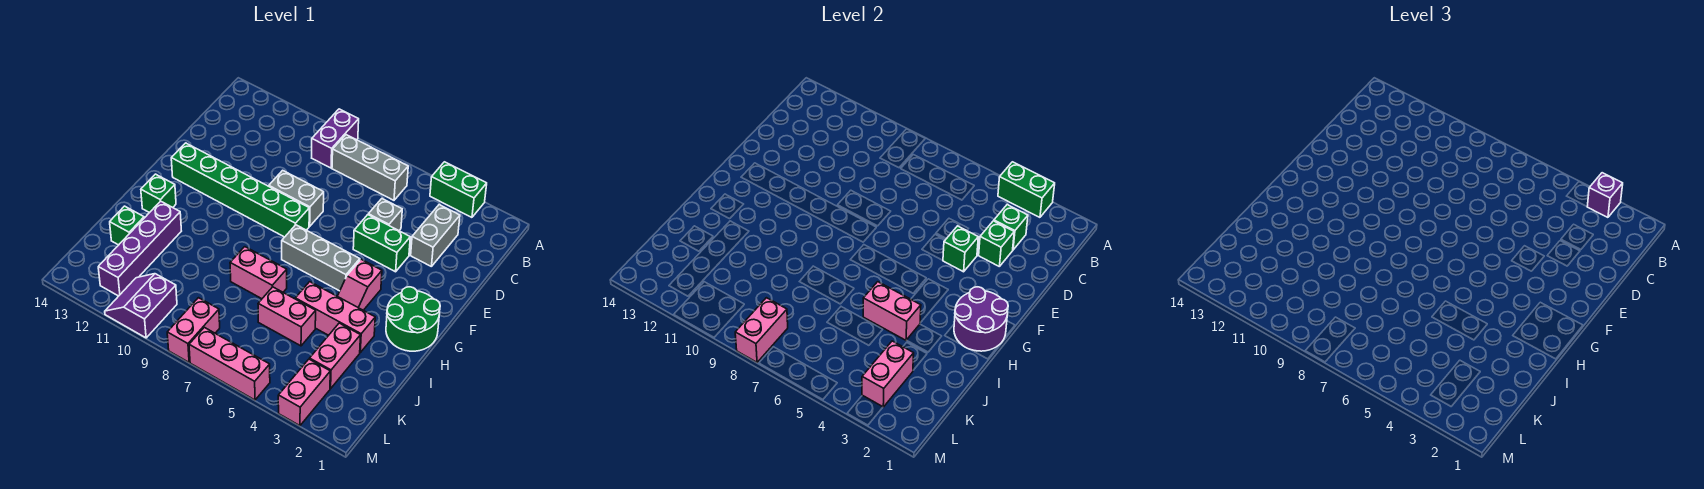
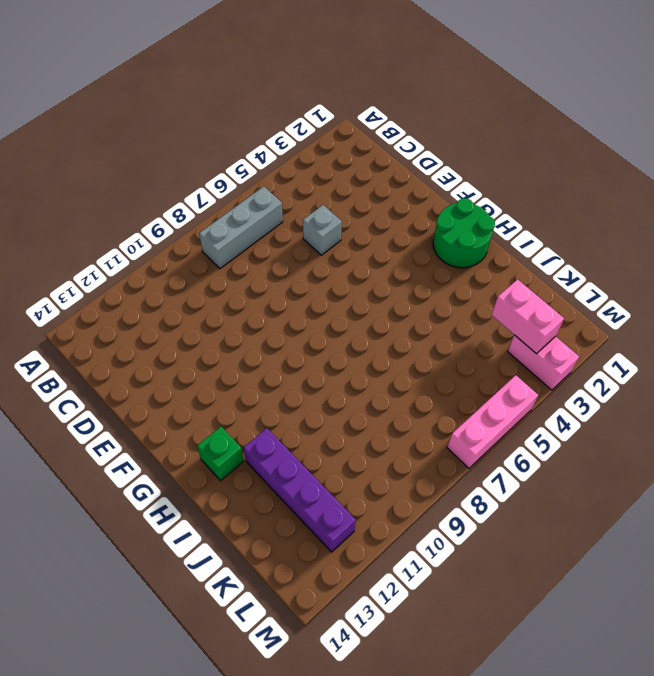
none -> green 1x2 brick [430,162,487,217]
none -> purple 1x2 brick [312,109,359,168]
none -> grey 1x2 brick [411,205,460,266]
none -> green 1x2 brick [353,215,410,272]

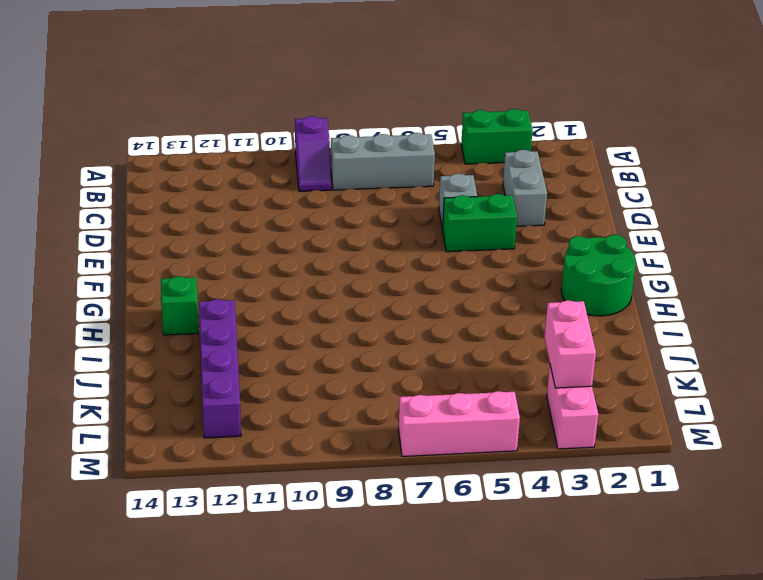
purple 1x2 slope [295,116,331,191] -> purple 1x2 brick [312,109,359,168]
none -> grey 1x2 brick [269,170,324,226]
none -> green 1x6 brick [171,143,309,237]
none -> pink 1x2 slope [337,259,382,310]
none -> grey 1x3 brick [282,225,360,291]

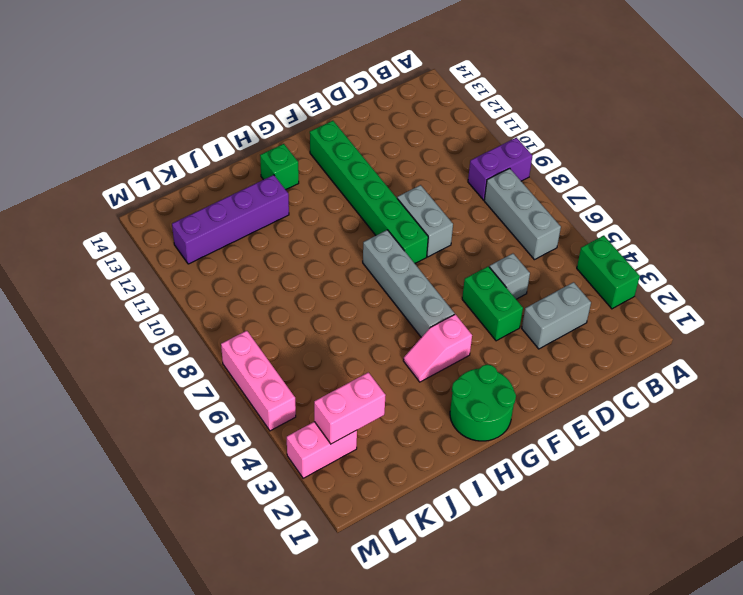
grey 1x4 brick [363,230,455,337] -> grey 1x3 brick [282,225,360,291]
none -> pink 1x3 brick [295,282,375,352]
none -> pink 1x2 brick [230,247,287,299]
none -> pink 1x2 brick [310,323,361,389]
none -> pink 1x2 brick [258,287,316,346]

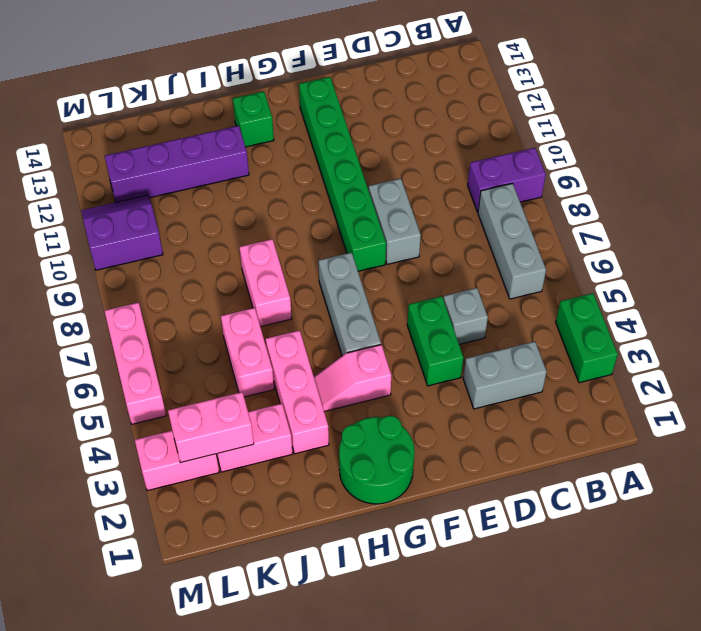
none -> green 1x1 brick [110,206,144,245]
none -> pink 1x2 brick [167,298,220,362]
none -> green 1x2 brick [998,162,1055,217]
none -> green 1x1 brick [994,205,1028,250]

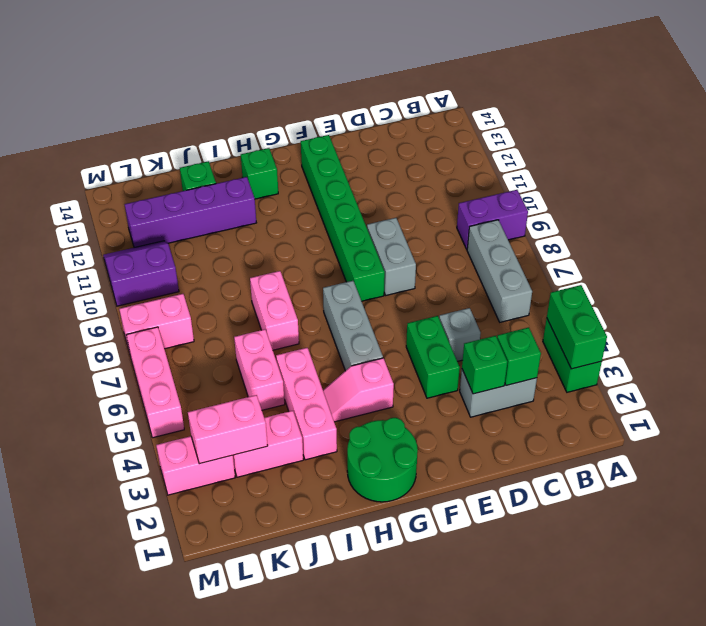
none -> green 1x1 brick [943,226,978,272]
none -> purple 2x2 round brick [954,287,1008,351]
none -> pink 1x2 brick [863,282,921,340]
none -> pink 1x2 brick [735,298,788,362]

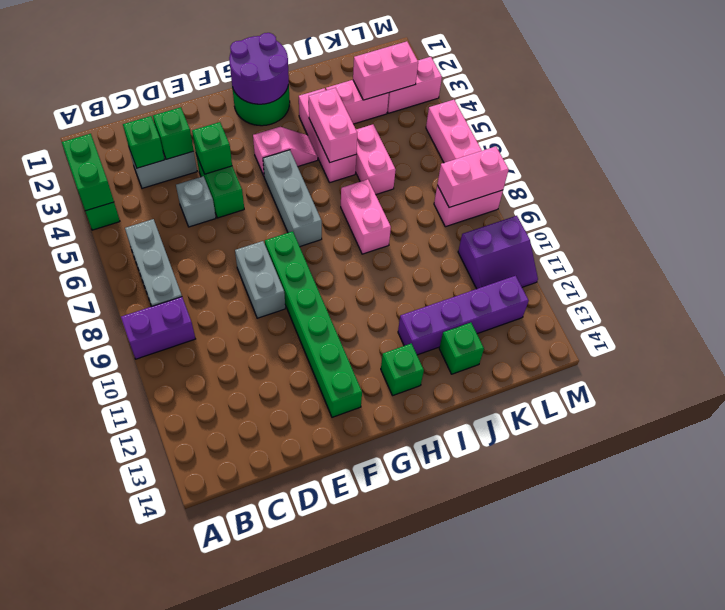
none -> purple 1x1 brick [1587,173,1623,217]

